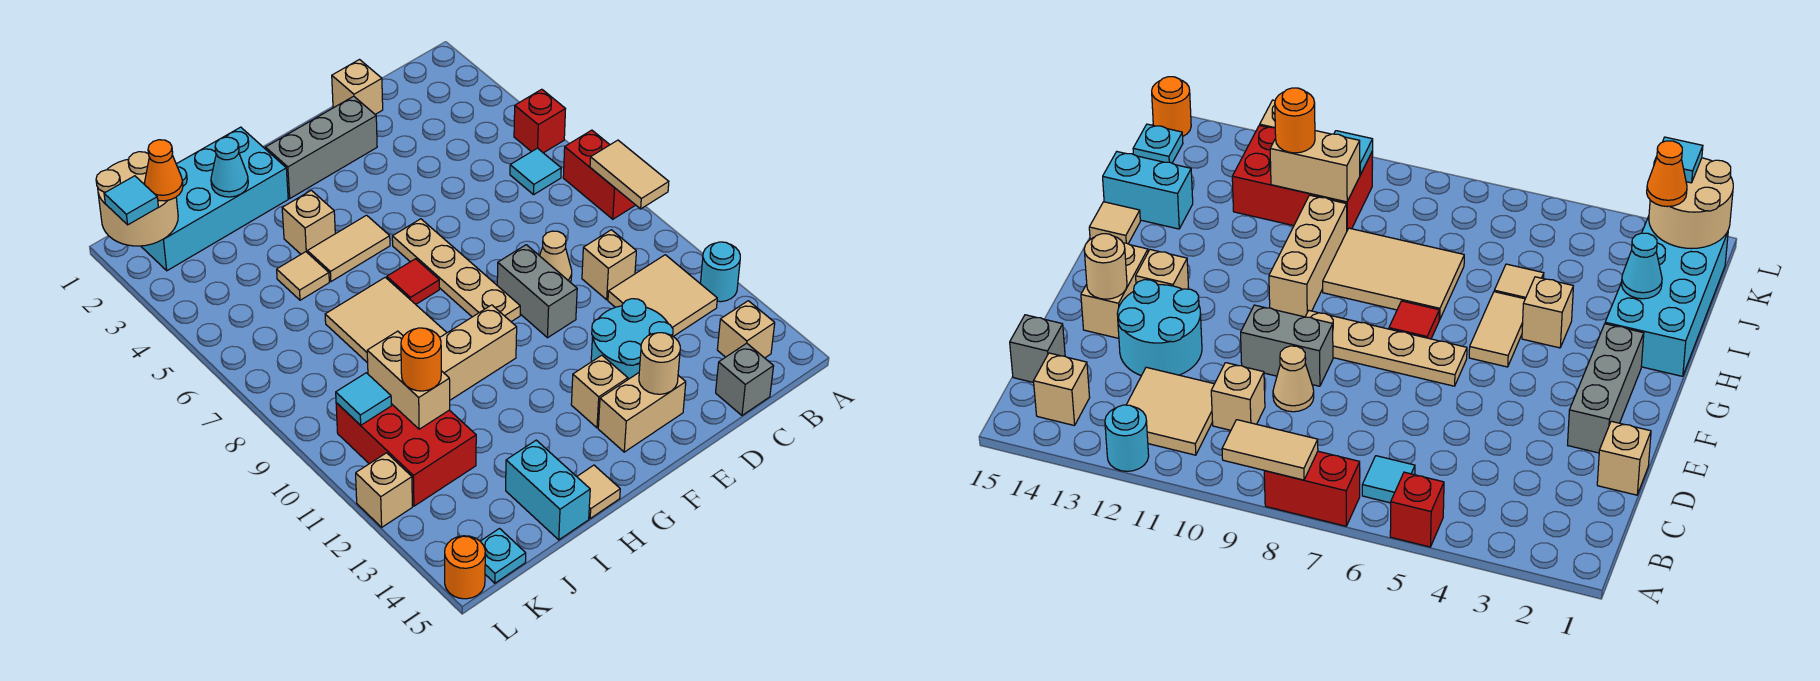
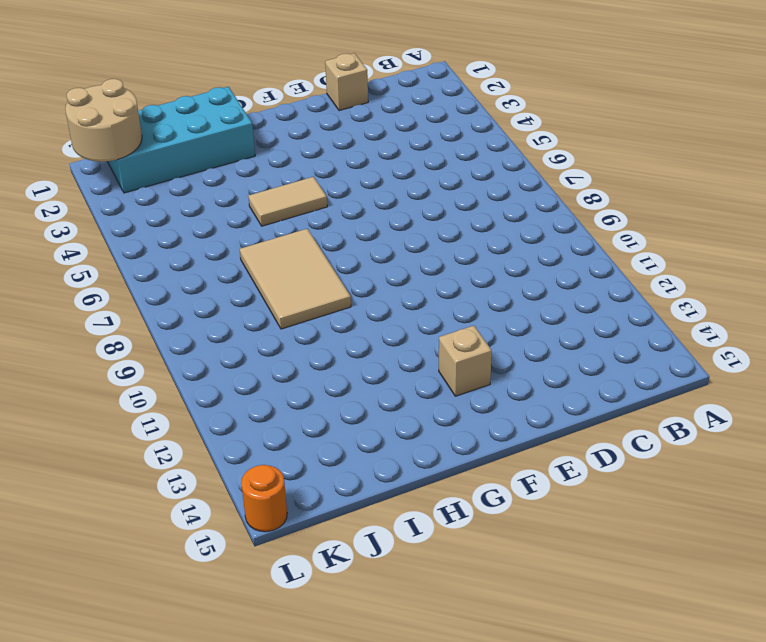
none -> red 1x1 brick [514,89,565,153]
none -> red 1x2 brick [563,130,635,219]
none -> cyan 1x1 round brick [700,242,740,302]
none -> cyan 1x1 tile [510,148,561,195]

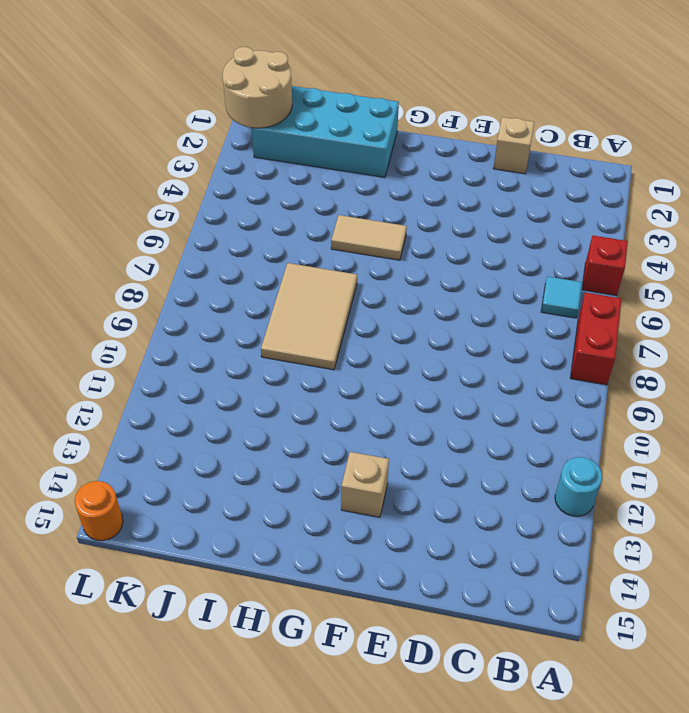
none -> tan 2x2 tile [608,255,717,336]
none -> tan 1x1 brick [717,301,775,358]
none -> tan 1x1 brick [582,230,636,300]
none -> grey 1x1 brick [716,343,774,415]

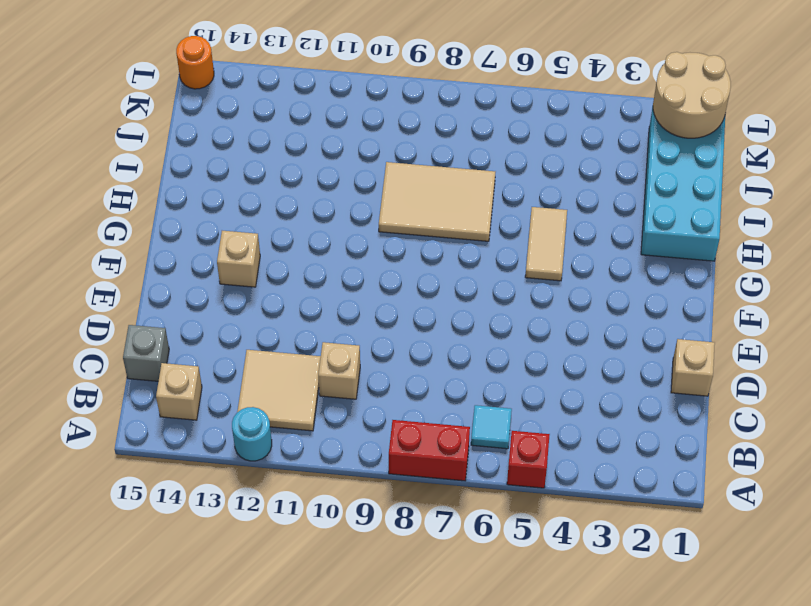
none -> tan 1x1 cone [540,231,572,282]
none -> cyan 2x2 round brick [591,299,673,379]
none -> grey 1x3 brick [265,96,377,198]
none -> grey 1x2 brick [497,245,577,338]

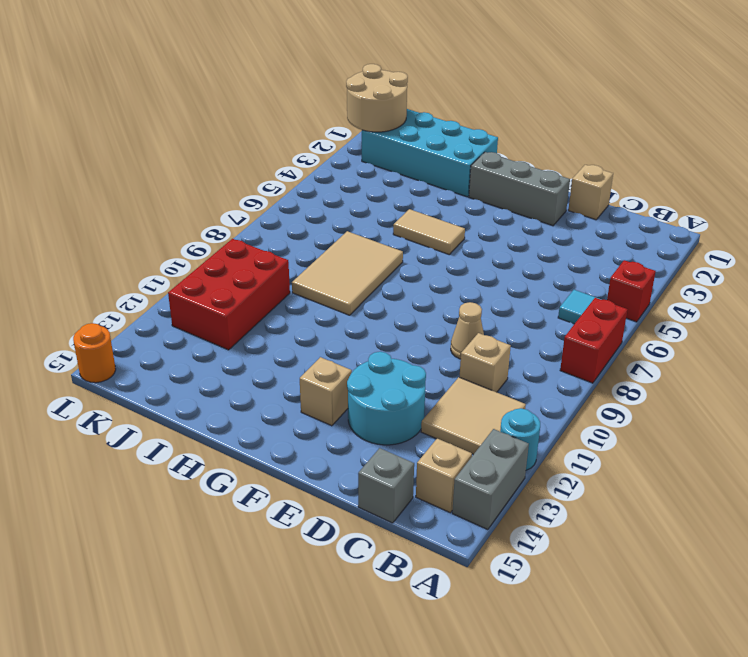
grey 1x2 brick [452,429,529,530] -> grey 1x2 brick moved to [497,245,577,338]
none -> tan 1x2 brick [598,373,686,452]
none -> tan 1x4 plate [392,219,520,322]
none -> red 1x1 tile [387,259,439,304]
none -> tan 1x3 brick [440,305,517,400]

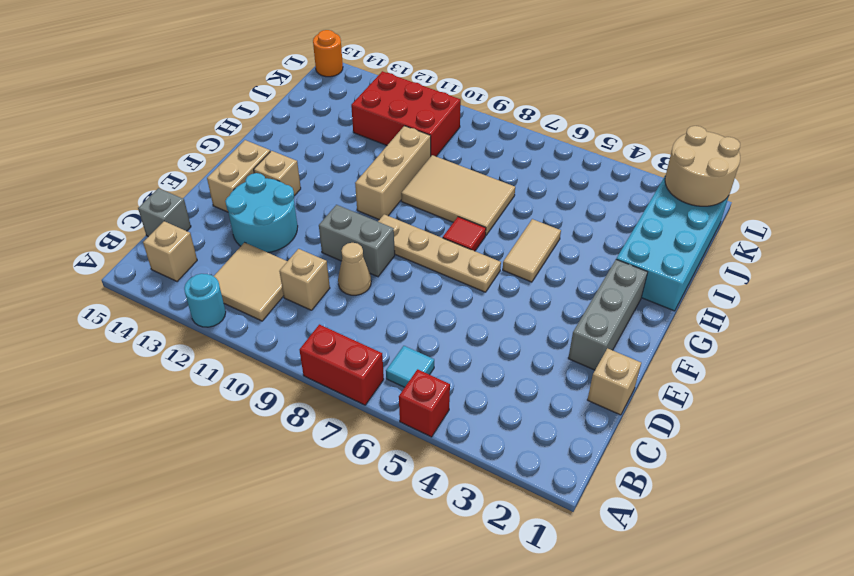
none -> tan 1x1 brick [282,190,335,254]
none -> tan 1x1 tile [577,465,620,518]
none -> tan 1x1 tile [277,252,329,300]
none -> cyan 1x2 brick [506,440,590,540]

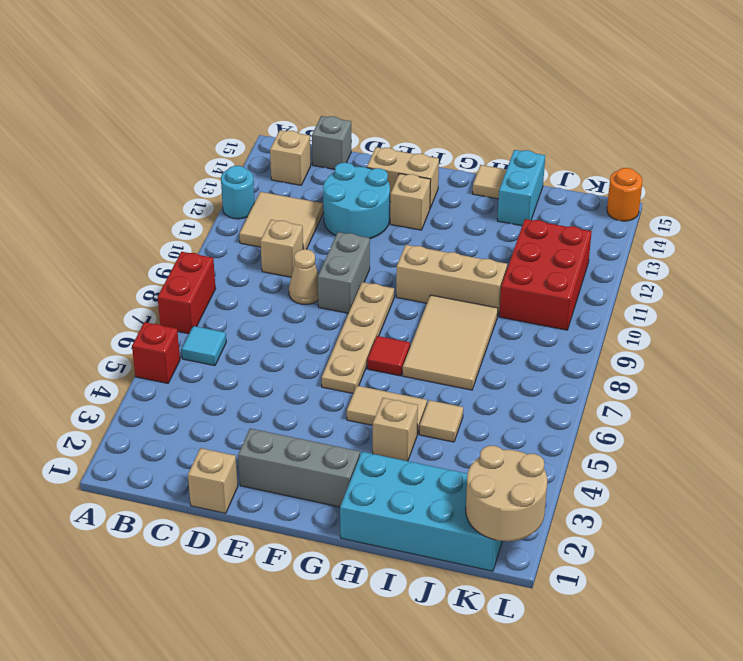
none -> cyan 1x1 plate [481,529,526,583]
none -> tan 1x1 brick [356,453,412,527]
none -> tan 1x2 tile [590,140,669,209]
none -> tan 1x1 round brick [639,333,680,394]

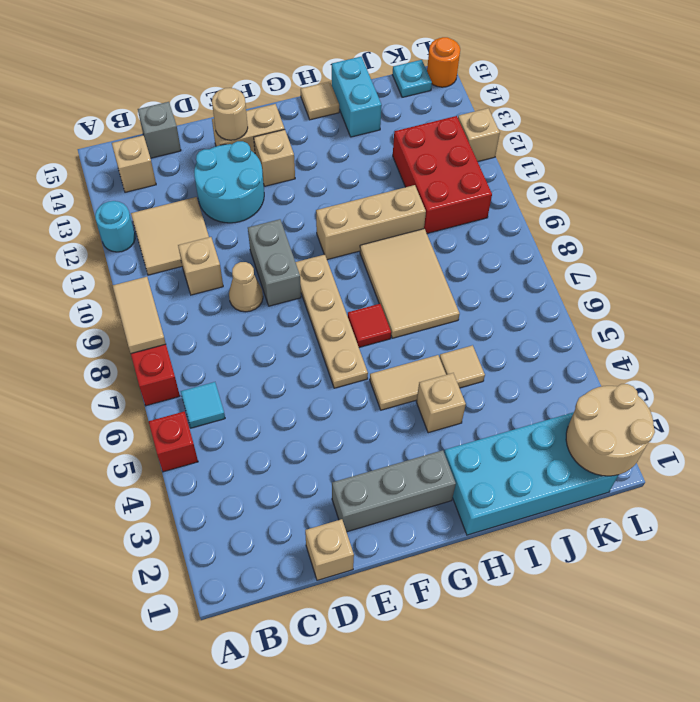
none -> cyan 1x1 cone [211,137,248,197]
none -> tan 1x2 brick [367,331,450,429]
none -> cyan 1x1 tile [336,373,391,425]
none -> orange 1x1 round brick [401,328,441,391]

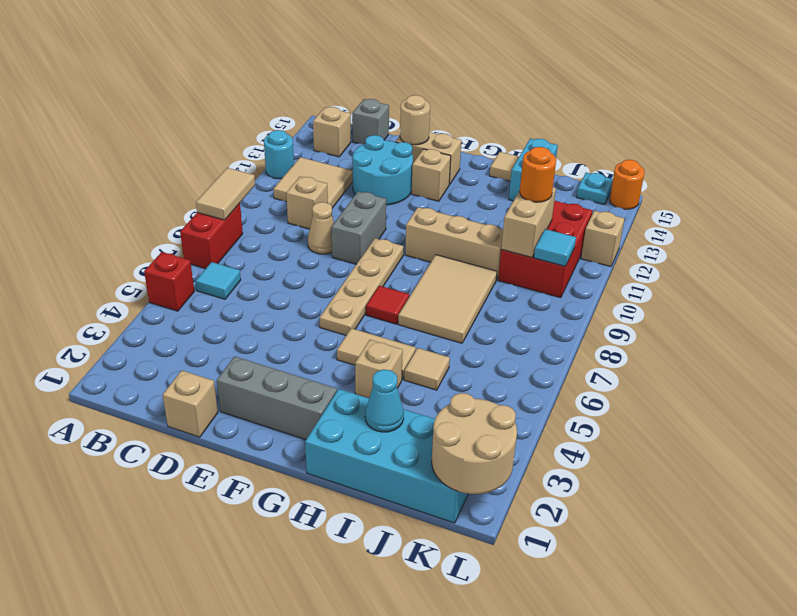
none -> orange 1x1 cone [145,140,183,201]
none -> cyan 1x1 tile [104,176,158,225]

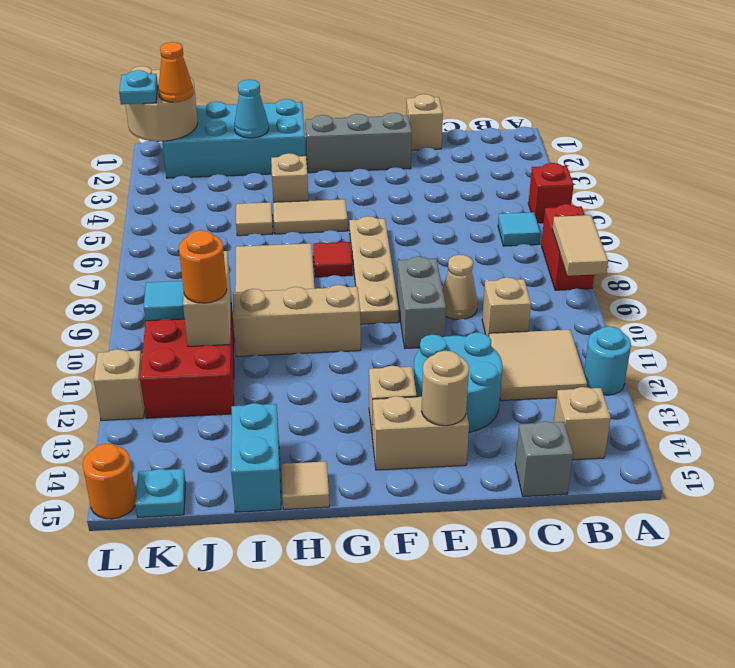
cyan 1x1 plate [119,70,158,104] -> cyan 1x1 tile [104,176,158,225]

